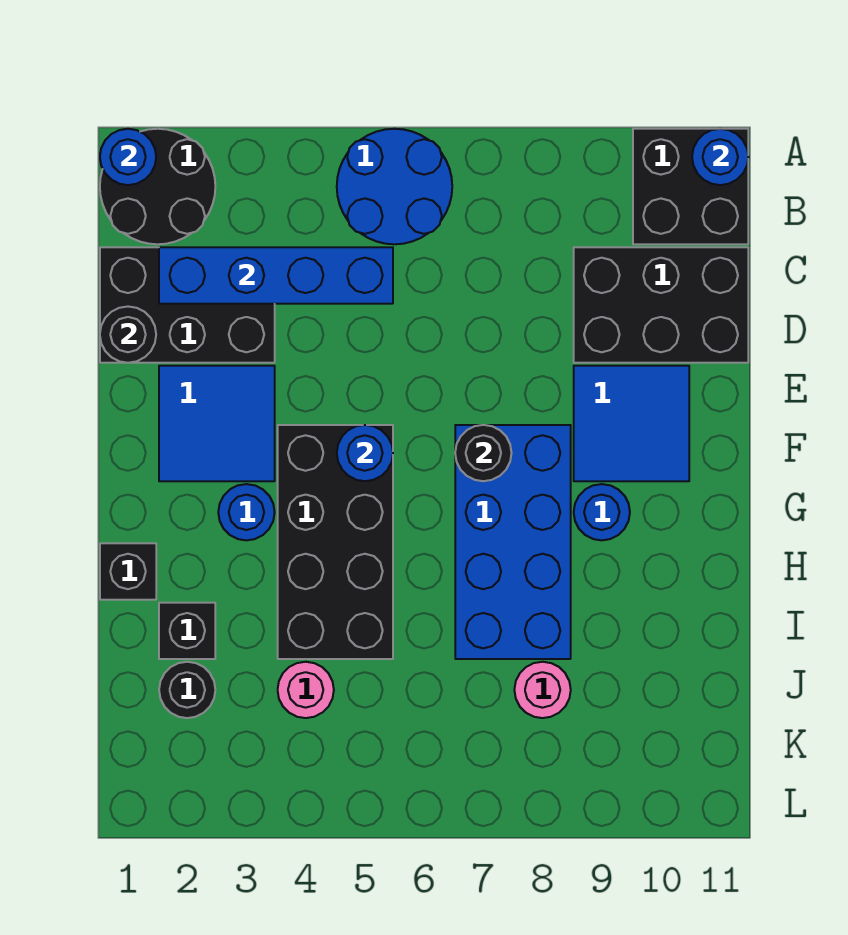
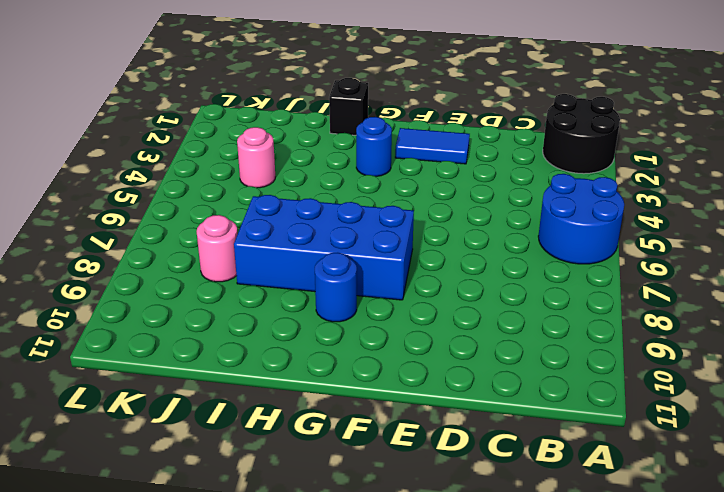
blue 1x2 tile [395,128,470,164] -> blue 2x2 tile [159,366,275,481]
none -> black 2x2 brick [633,129,748,244]
none -> black 2x3 brick [100,247,275,363]
none -> black 2x3 brick [574,247,748,363]

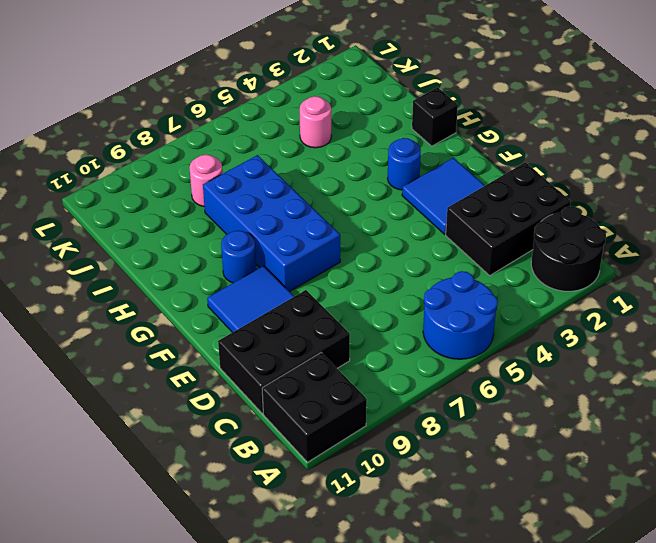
none -> black 2x4 brick [278,425,393,659]
none -> black 1x1 brick [159,603,215,659]
none -> black 1x1 round brick [159,662,215,718]

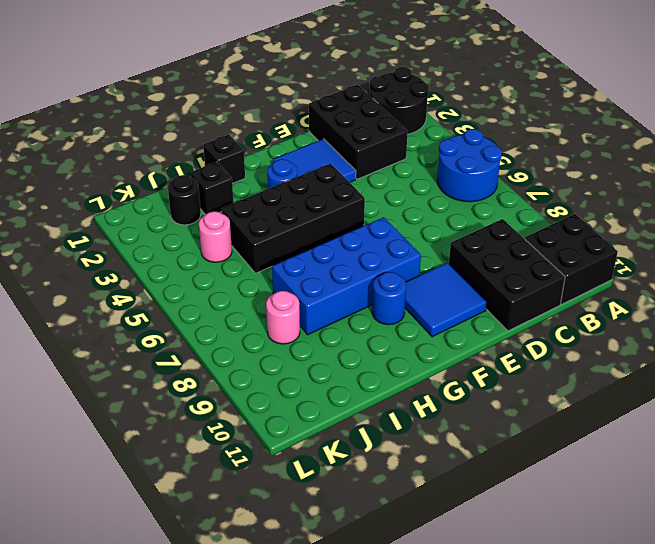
none -> blue 1x1 round brick [100,129,156,185]
none -> blue 1x1 round brick [692,129,748,185]
none -> blue 1x4 brick [159,247,393,304]

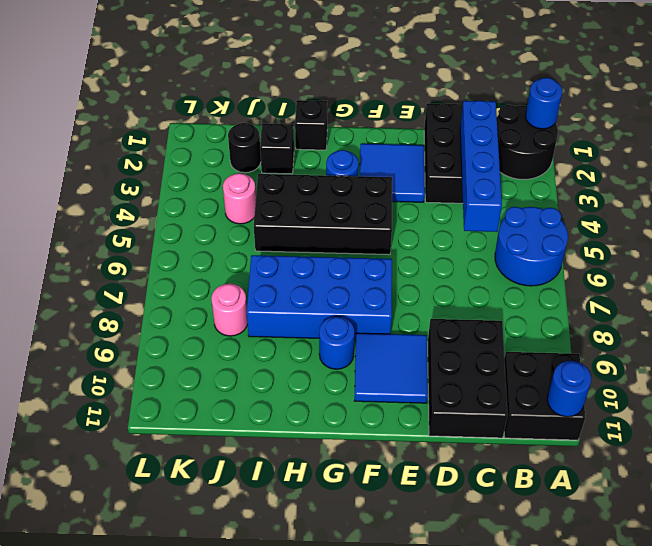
none -> black 1x1 round brick [100,307,156,363]
none -> blue 1x1 round brick [337,425,393,481]
none -> black 1x1 round brick [455,425,511,481]

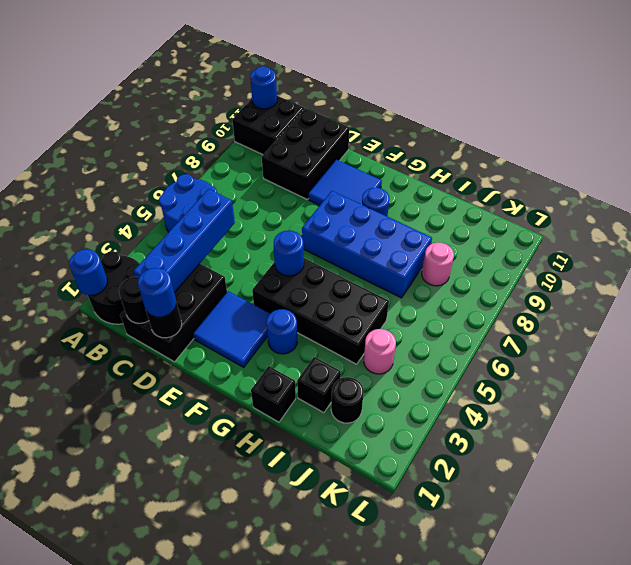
black 1x1 round brick [119,277,149,323] -> black 1x1 round brick moved to [455,425,511,481]
blue 1x1 round brick [138,268,176,317] -> none

